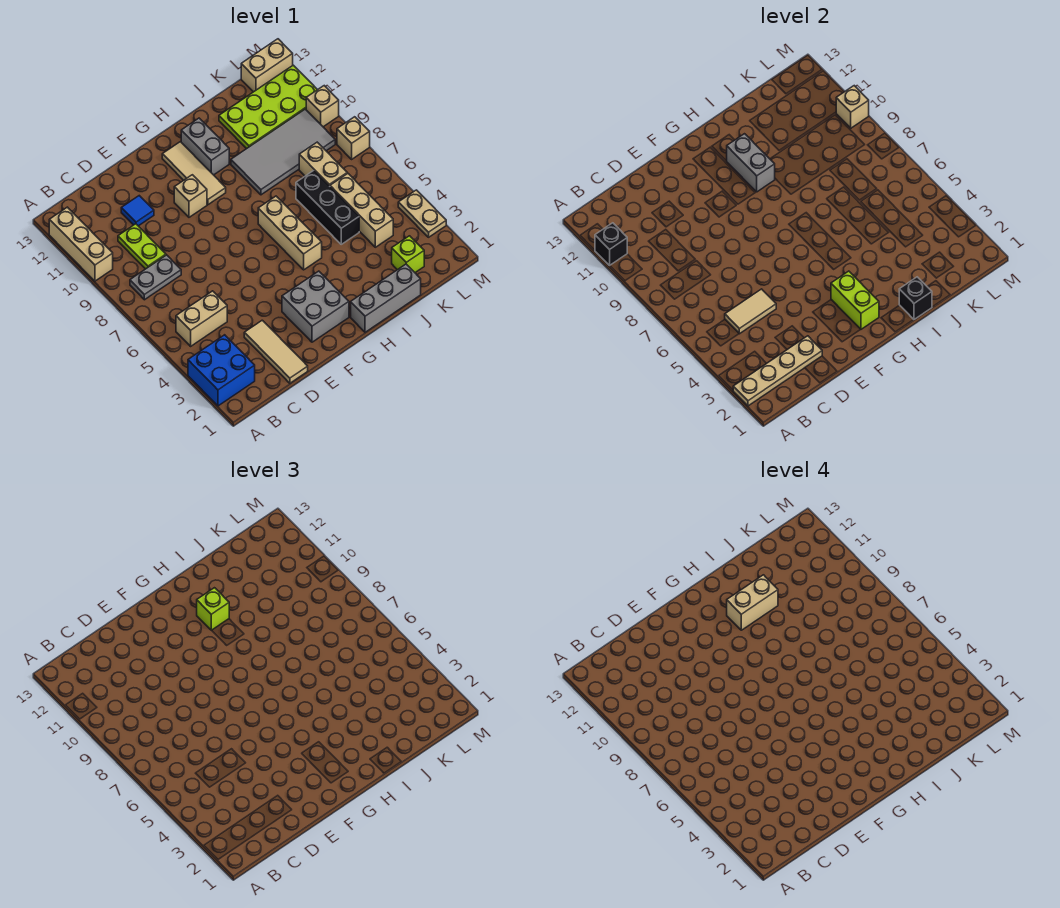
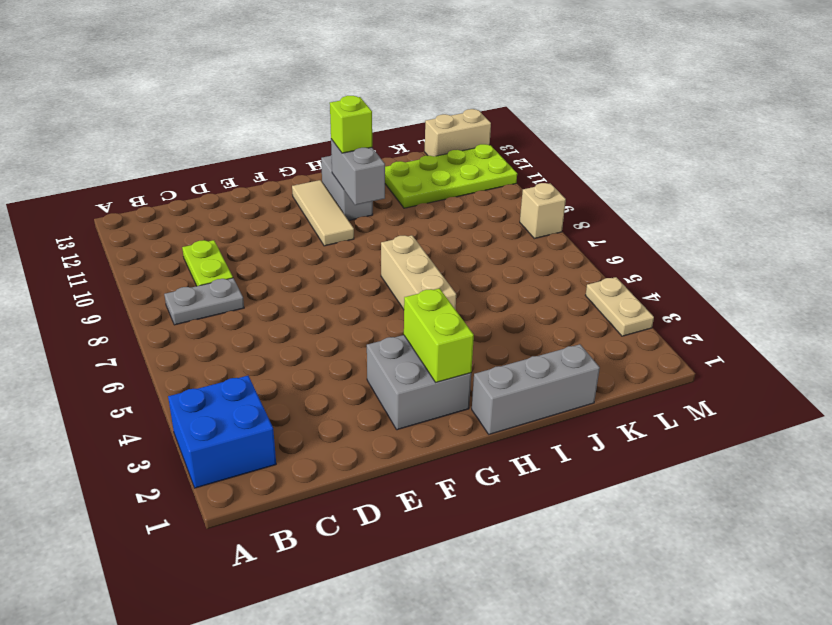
none -> tan 1x3 brick [49,207,113,281]
none -> tan 1x2 brick [176,291,227,346]
none -> tan 1x3 tile [244,320,308,383]
none -> blue 1x1 tile [121,196,154,226]

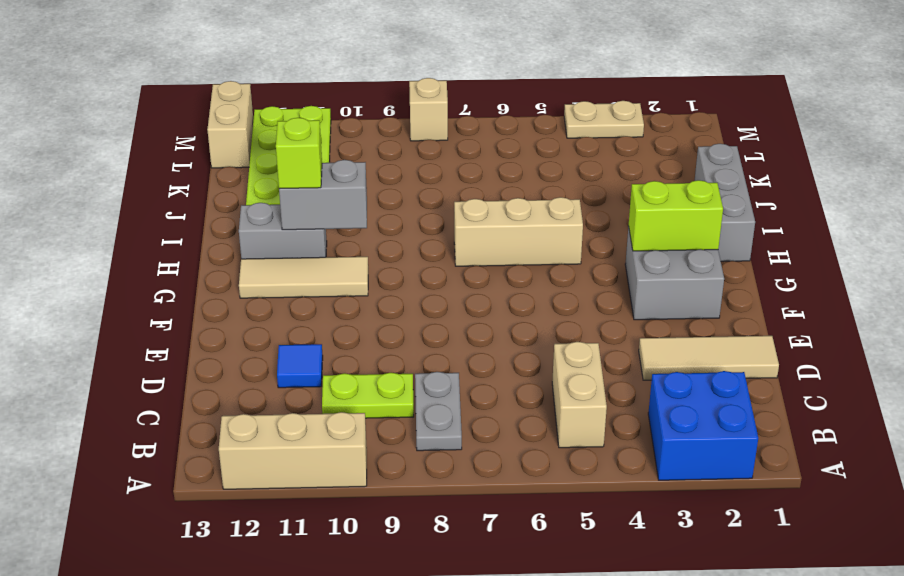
none -> tan 1x1 brick [174,175,207,217]
none -> grey 2x4 tile [231,109,335,195]
none -> black 1x3 brick [296,171,359,244]
none -> lime 1x1 brick [392,236,424,272]

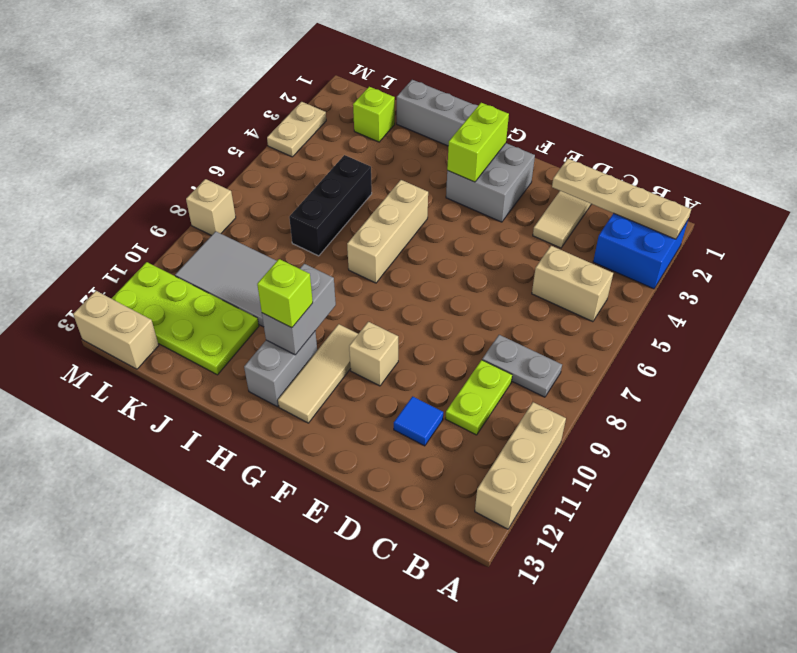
none -> tan 1x3 brick [330,173,393,247]
none -> tan 1x2 brick [299,142,347,186]
none -> tan 1x1 brick [306,86,339,127]
none -> black 1x1 brick [595,223,627,265]

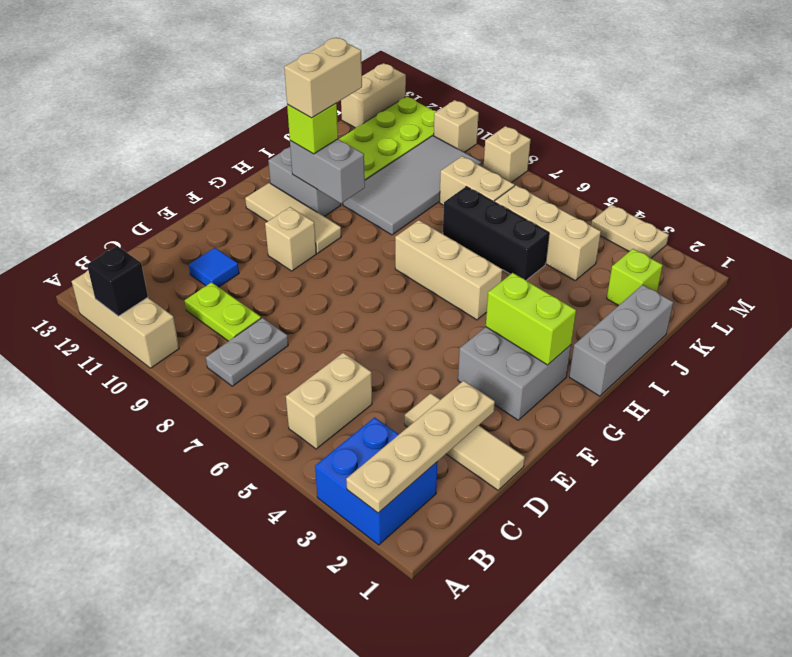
none -> tan 1x2 tile [725,289,776,334]
none -> black 1x1 brick [899,277,932,319]
none -> tan 1x1 brick [836,86,869,128]

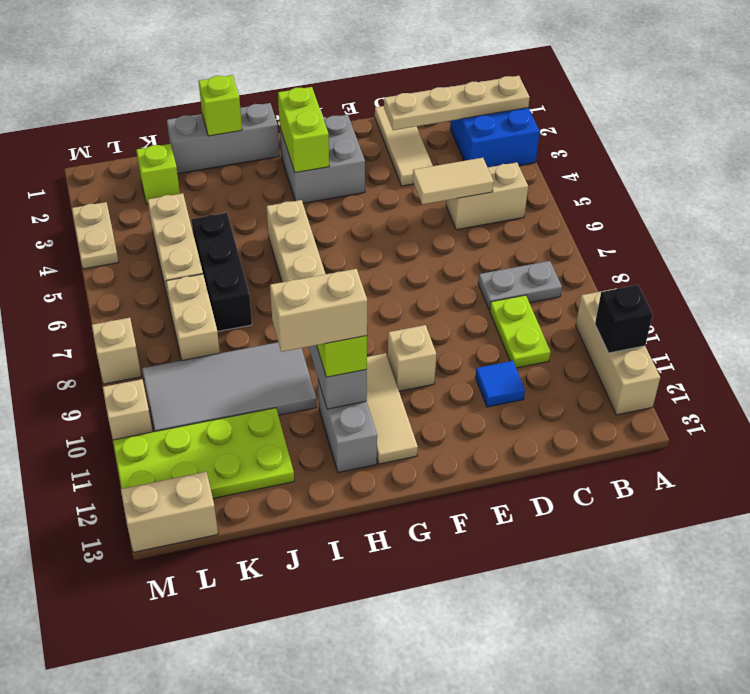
lime 1x1 brick [199,75,242,136] -> black 1x1 brick [899,277,932,319]
none -> tan 1x1 brick [836,86,869,128]

